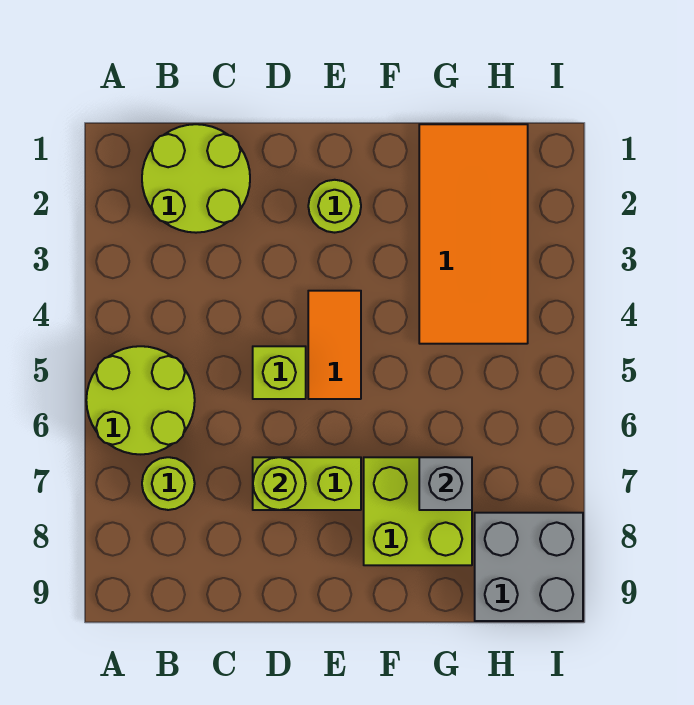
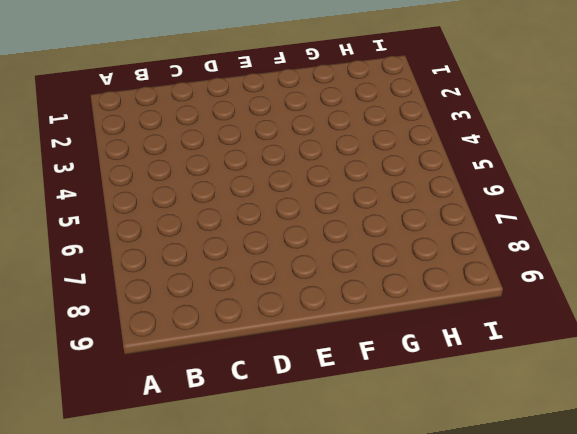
none -> lime 2x2 round brick [86,346,195,454]
none -> lime 2x2 round brick [142,124,250,233]
none -> lime 1x1 round brick [142,457,195,510]

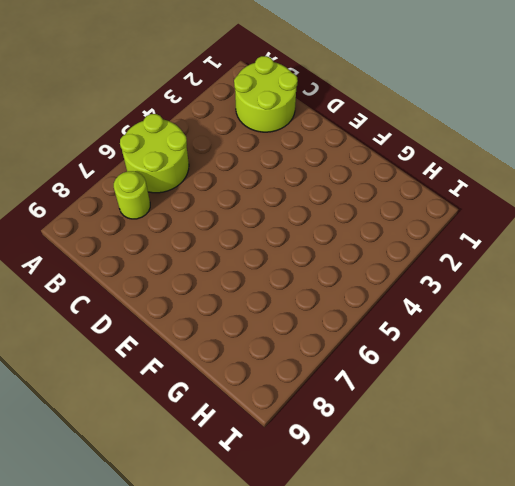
none -> lime 1x1 brick [253,346,306,399]
none -> lime 1x2 brick [253,457,361,510]
none -> lime 1x1 round brick [308,180,361,233]

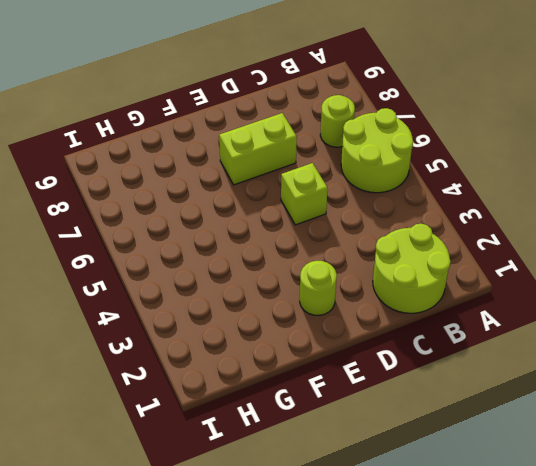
none -> orange 1x2 tile [308,291,361,399]
none -> lime 2x2 brick [364,457,472,565]
none -> orange 2x4 tile [419,124,528,344]

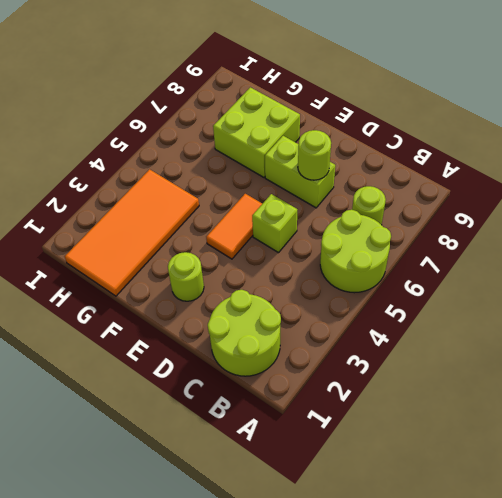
none -> grey 2x2 brick [475,513,583,621]
none -> grey 1x1 brick [419,457,472,510]

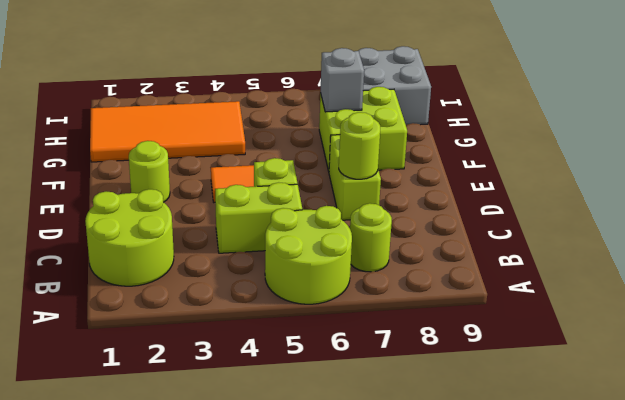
lime 1x2 brick [215,182,302,253] -> none

